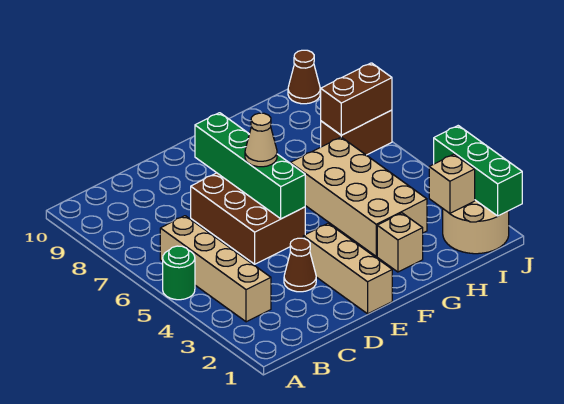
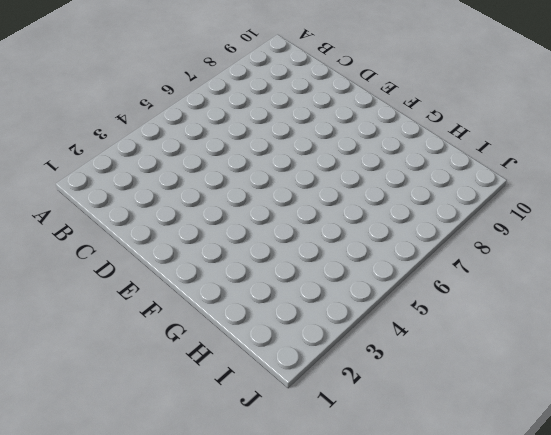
none -> green 1x1 round brick [163,246,195,300]
none -> tan 1x4 brick [160,216,271,322]
none -> brown 1x1 cone [284,238,316,292]

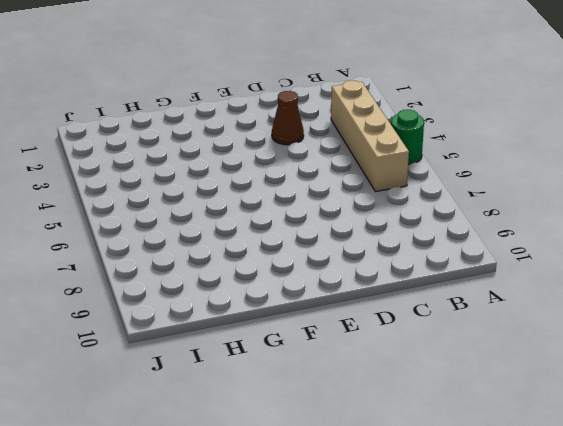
none -> brown 2x3 brick [191,173,305,264]
none -> tan 1x3 brick [303,223,392,314]
none -> tan 1x1 brick [377,213,423,272]

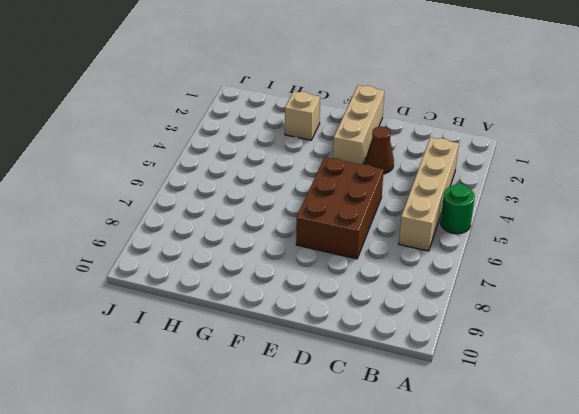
none -> tan 2x4 brick [291,137,427,256]
none -> tan 2x2 round brick [443,200,509,254]
none -> brown 1x2 brick [321,110,392,155]

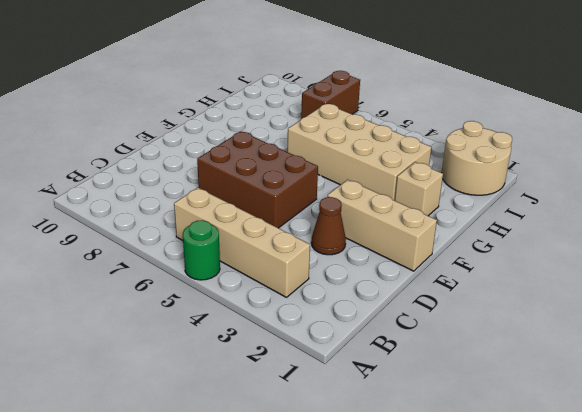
none -> brown 1x1 cone [288,50,320,104]
none -> green 1x4 brick [195,113,305,219]
none -> tan 1x1 brick [429,154,475,213]

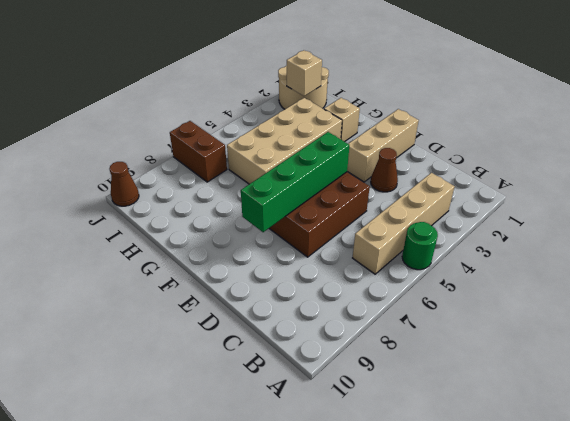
none -> brown 1x2 brick [321,63,392,135]
none -> green 1x3 brick [434,126,522,216]
none -> tan 1x1 cone [245,113,277,167]

